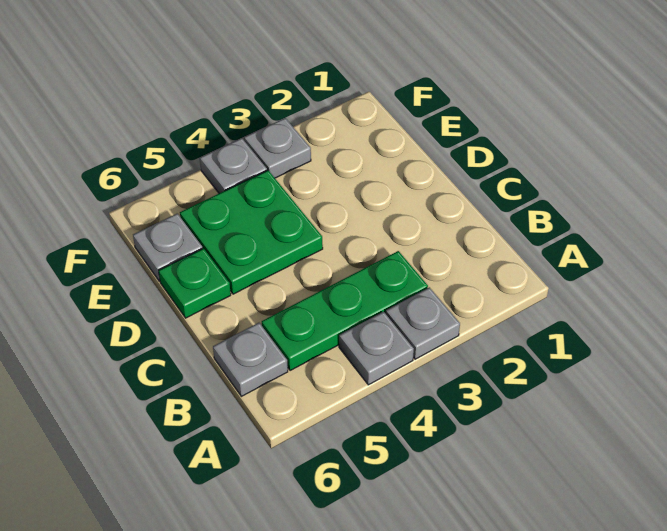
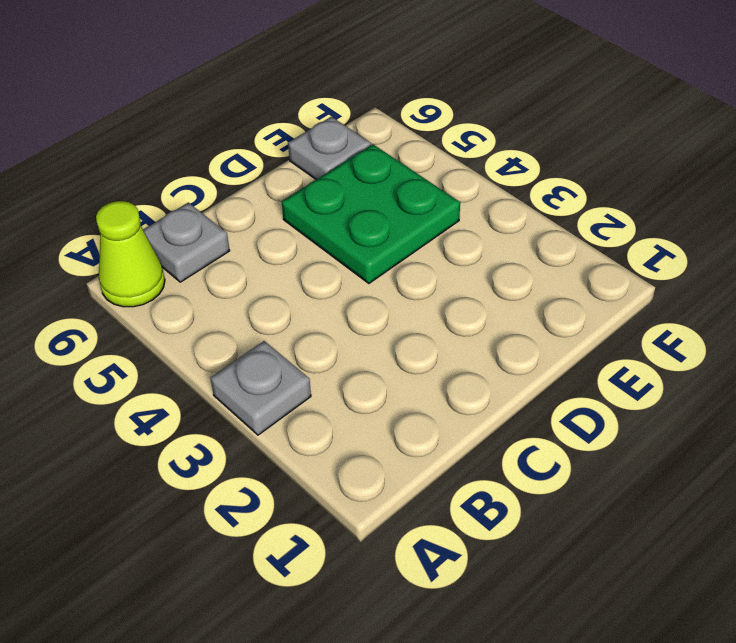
lime 1x1 cone [96,201,165,307] -> none
none -> grey 1x1 plate [339,312,414,385]
none -> green 1x3 plate [262,251,428,371]

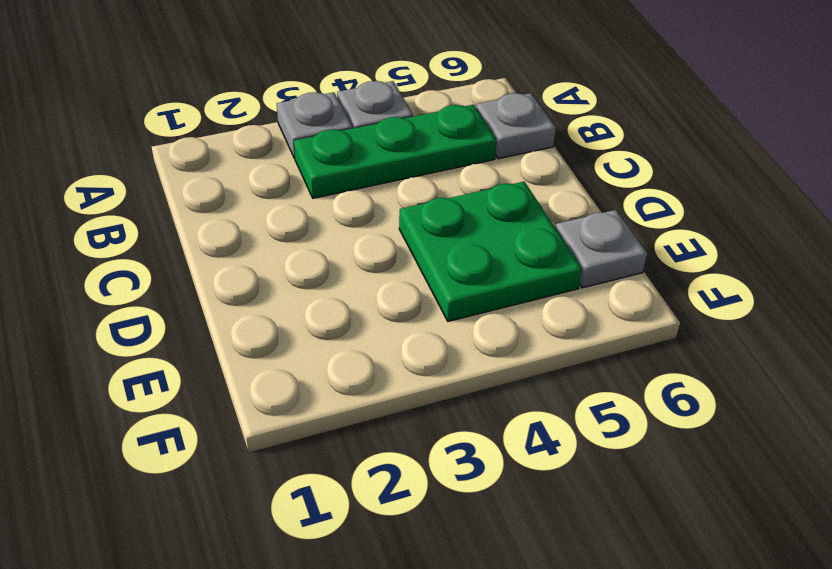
none -> green 1x1 plate [159,248,231,318]
none -> grey 1x1 plate [244,118,311,178]

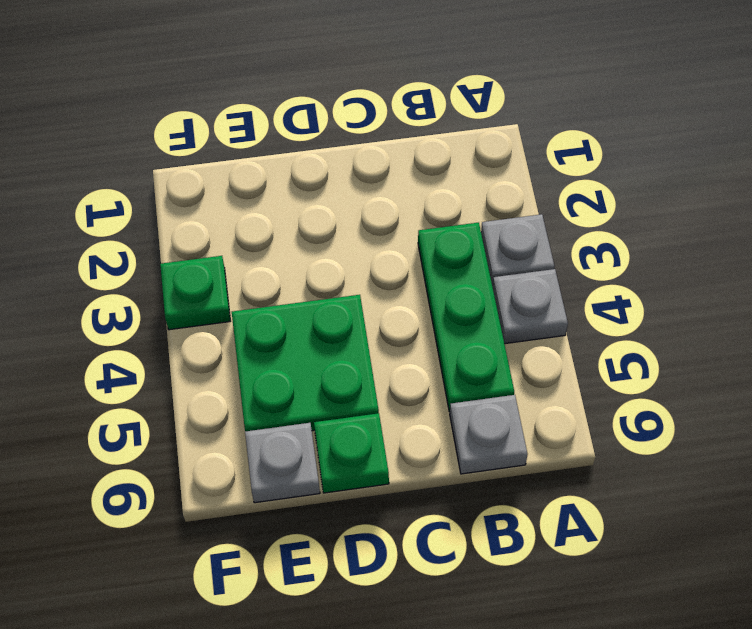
green 1x1 plate [160,256,230,330] -> grey 1x1 plate [244,118,311,178]
none -> grey 1x1 plate [200,138,267,193]

